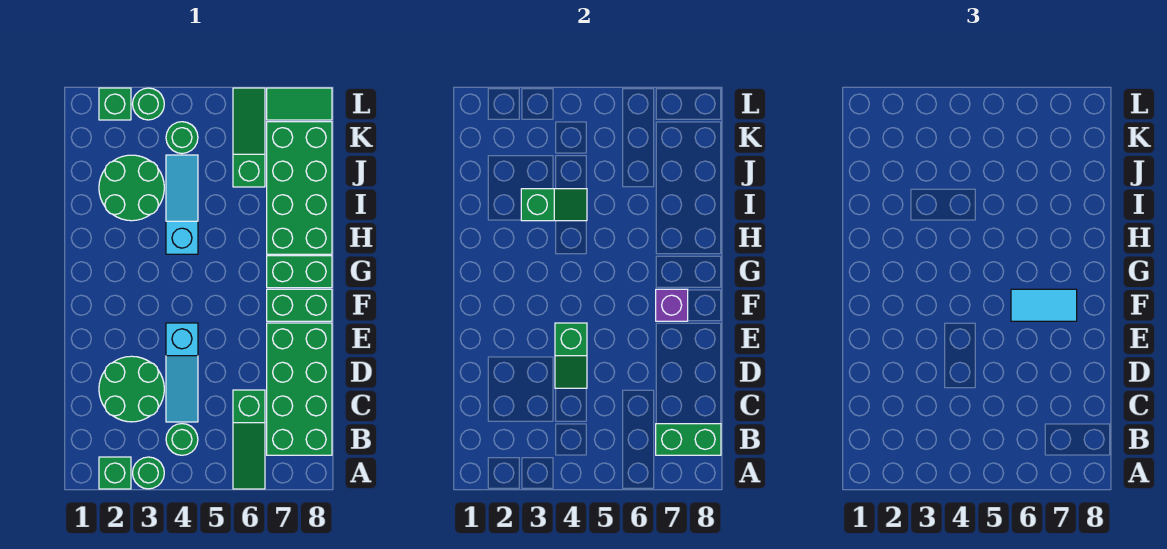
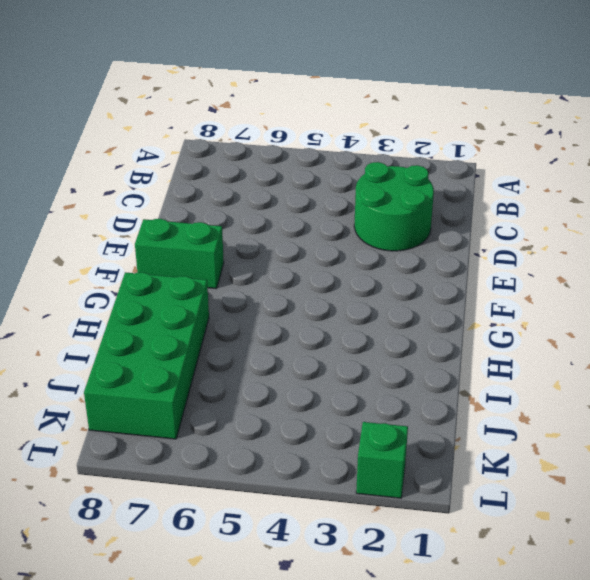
none -> green 1x1 brick [99,457,131,489]
none -> green 1x1 round brick [133,457,164,489]
none -> green 1x3 slope [233,390,265,489]

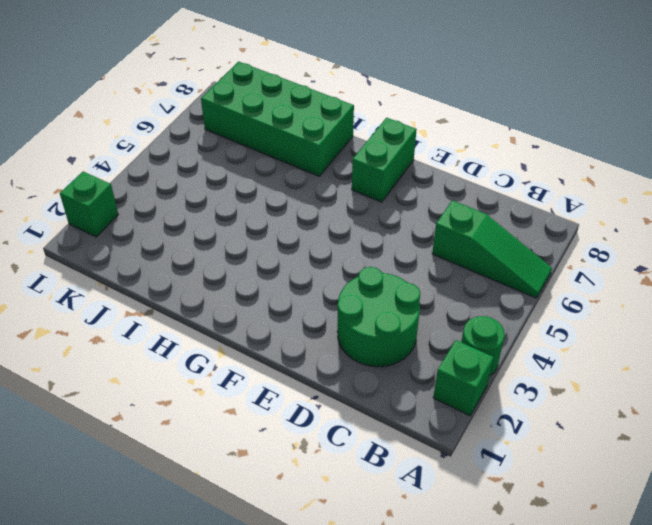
none -> green 1x1 round brick [166,424,198,455]
none -> green 2x4 brick [267,323,332,455]
none -> cyan 1x3 slope [166,323,198,422]

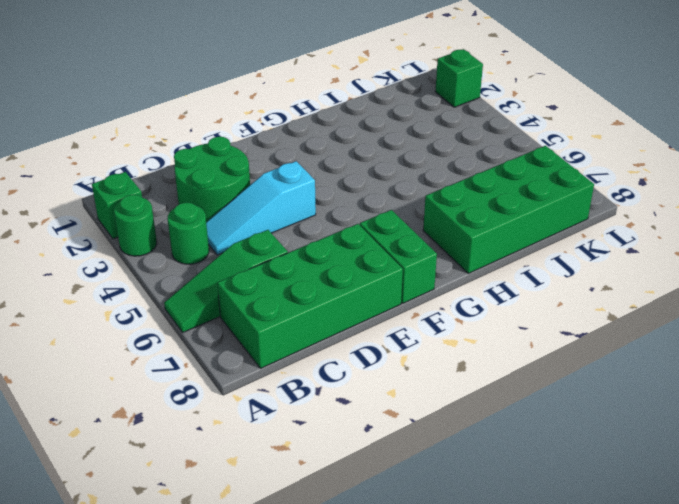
none -> green 1x2 brick [267,256,332,288]
none -> cyan 1x3 slope [166,155,198,254]
none -> green 2x2 round brick [99,155,164,221]

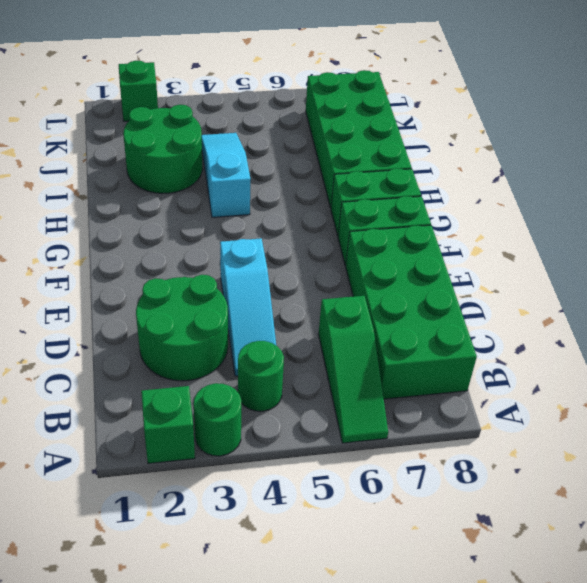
none -> green 1x3 slope [233,88,265,187]
none -> green 1x1 round brick [166,122,198,153]
none -> green 1x1 round brick [133,88,164,120]

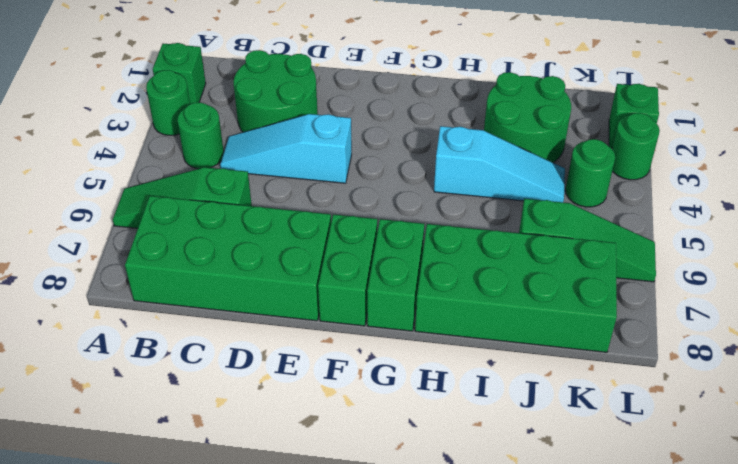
none -> green 1x2 tile [267,88,332,120]
none -> green 1x2 brick [656,424,721,455]
none -> green 1x2 slope [555,323,587,388]

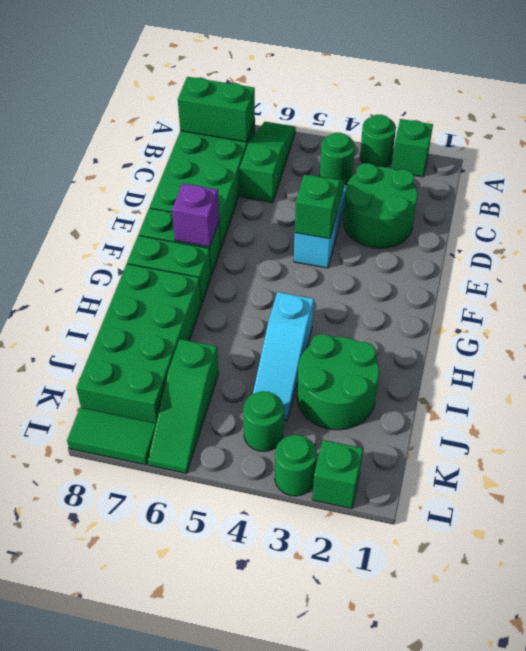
none -> green 1x2 slope [521,189,587,221]
none -> cyan 1x2 tile [1011,289,1077,321]

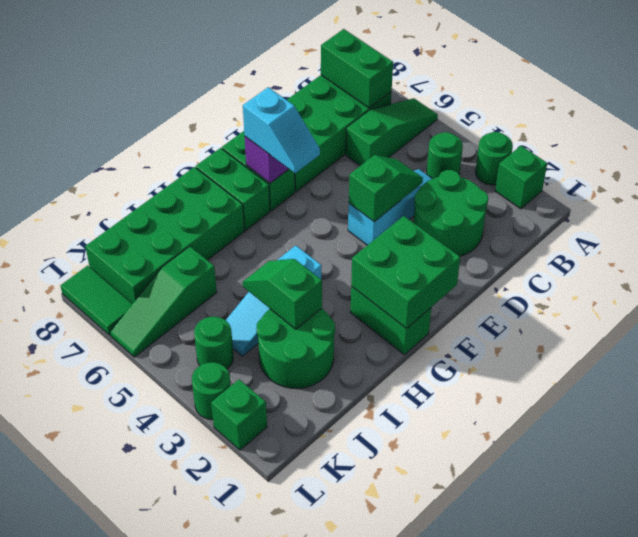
green 2x2 brick [351,216,460,329] -> none
cyan 1x2 slope [243,87,320,173] -> cyan 1x2 tile [1011,289,1077,321]
green 1x2 brick [351,286,431,355] -> none

